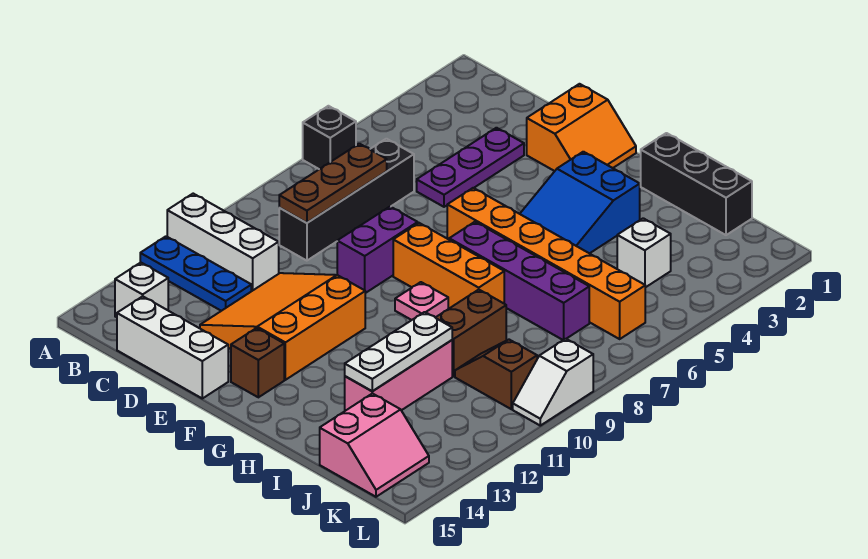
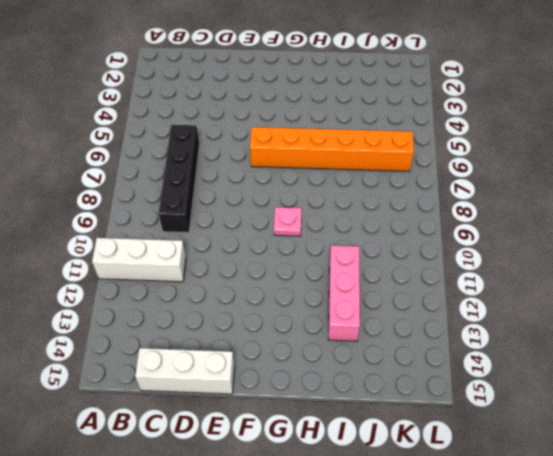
none -> black 1x1 brick [303,106,356,169]
none -> blue 1x3 plate [140,236,251,311]
none -> white 1x1 brick [115,262,168,317]

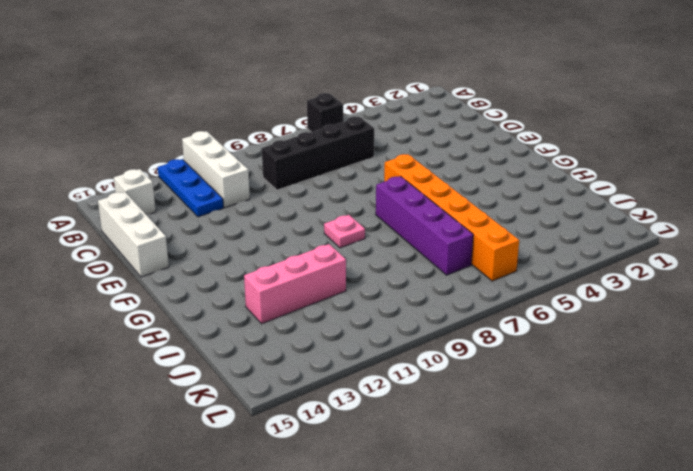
none -> purple 1x3 plate [417,128,524,207]
none -> orange 3x3 slope [200,273,365,380]
none -> orange 2x2 slope [527,84,636,171]

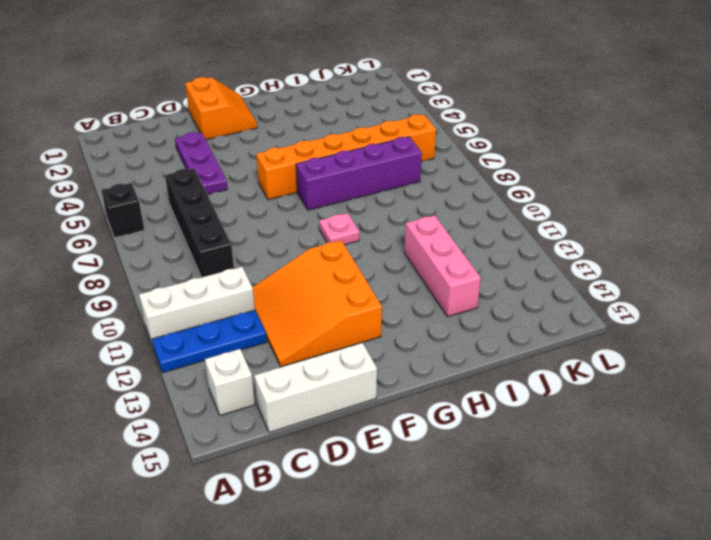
none -> purple 1x2 brick [337,207,418,293]
none -> orange 1x3 brick [393,223,504,308]
none -> brown 1x1 brick [231,328,284,397]

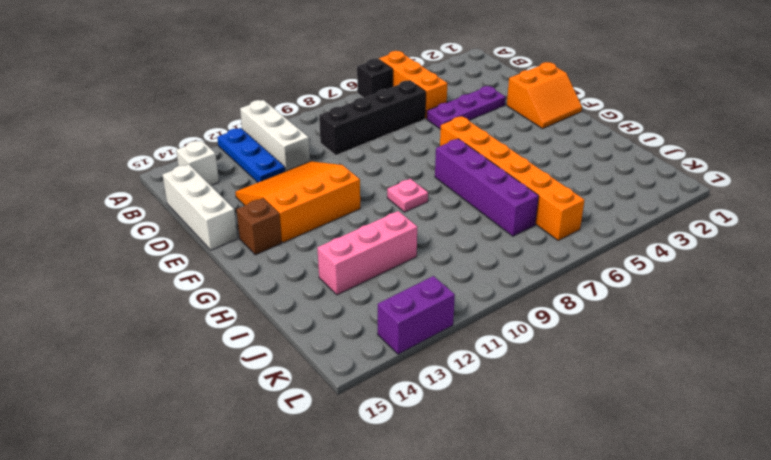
orange 1x3 brick [379,51,447,119] -> orange 1x3 brick moved to [393,223,504,308]
purple 1x2 brick [378,276,455,354] -> purple 1x2 brick moved to [337,207,418,293]
none -> blue 2x3 slope [520,152,640,254]
none -> black 1x3 brick [641,133,752,235]
none -> brown 1x2 brick [435,290,506,376]

